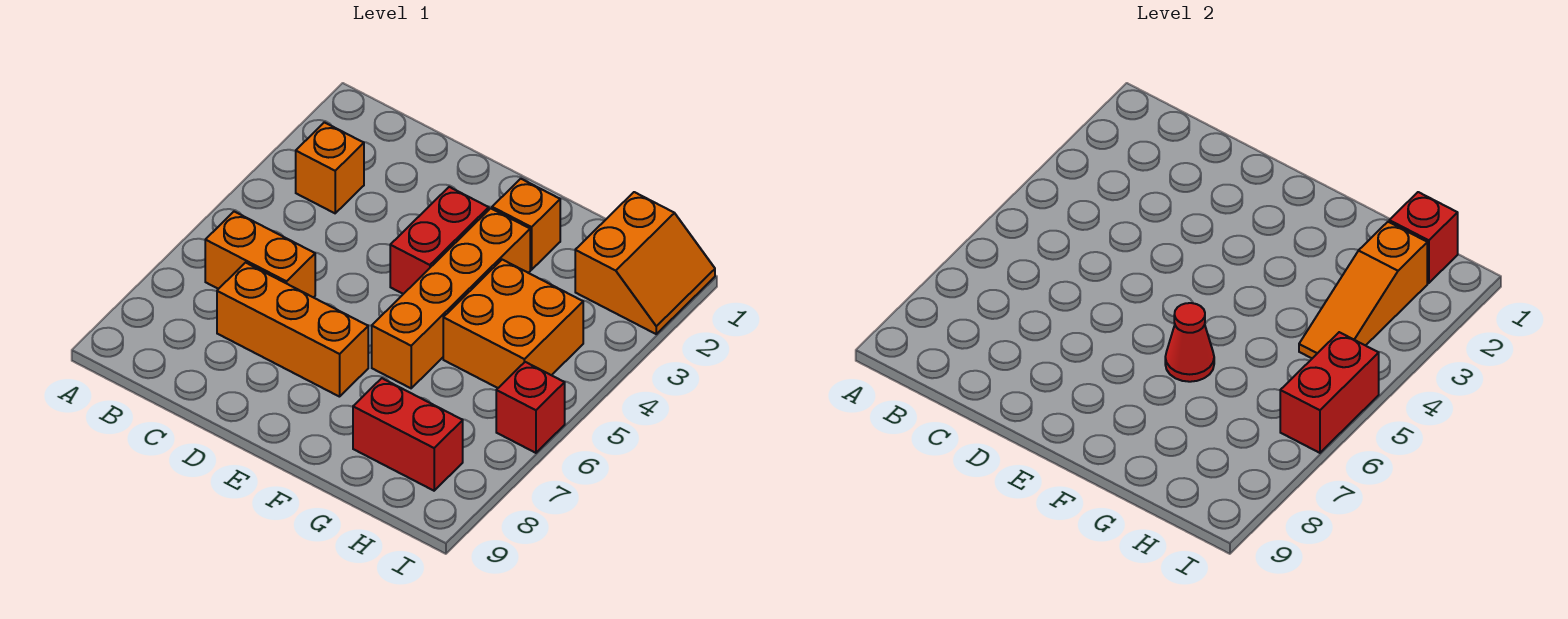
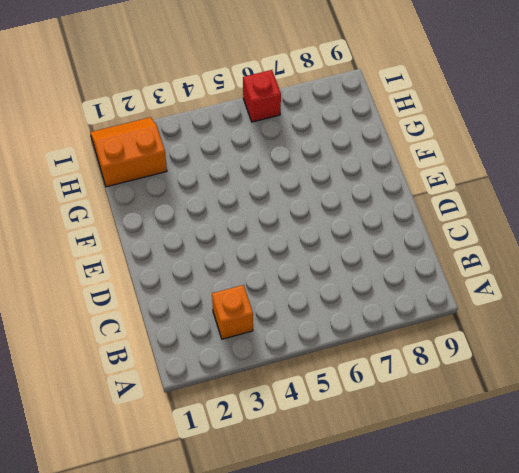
none -> orange 1x2 brick [205,212,315,298]
none -> orange 1x3 brick [217,263,368,397]
none -> red 1x2 brick [390,187,489,294]

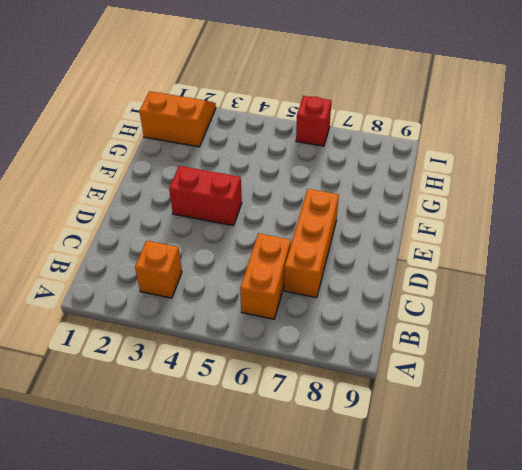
none -> orange 1x1 brick [492,179,560,270]
none -> orange 1x4 brick [372,208,530,388]
none -> orange 2x2 brick [443,260,583,388]

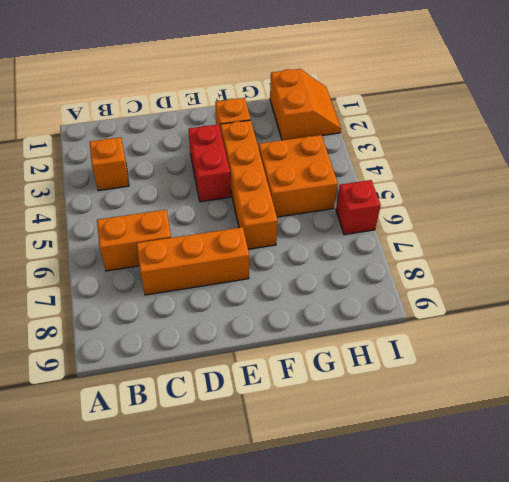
none -> red 1x2 brick [353,378,463,491]
none -> red 1x1 cone [1165,303,1214,382]
none -> red 1x1 brick [1389,192,1458,283]

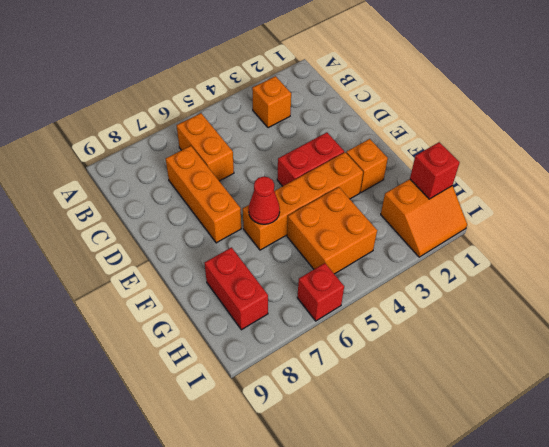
none -> orange 1x3 slope [1299,222,1427,358]
none -> red 1x2 brick [1280,332,1379,453]

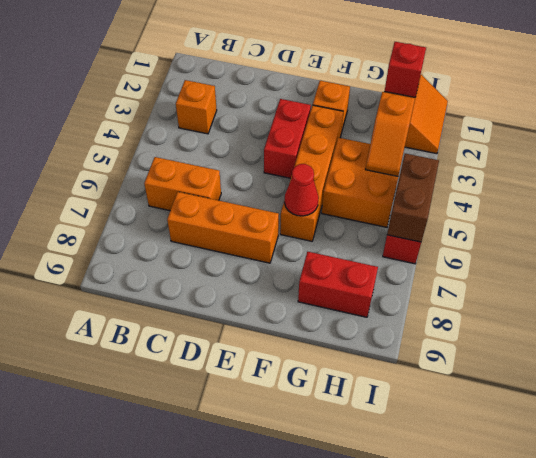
orange 1x2 slope [365,92,415,176] -> orange 1x3 slope [1299,222,1427,358]
brown 1x2 brick [387,153,439,242] -> red 1x2 brick [1280,332,1379,453]

